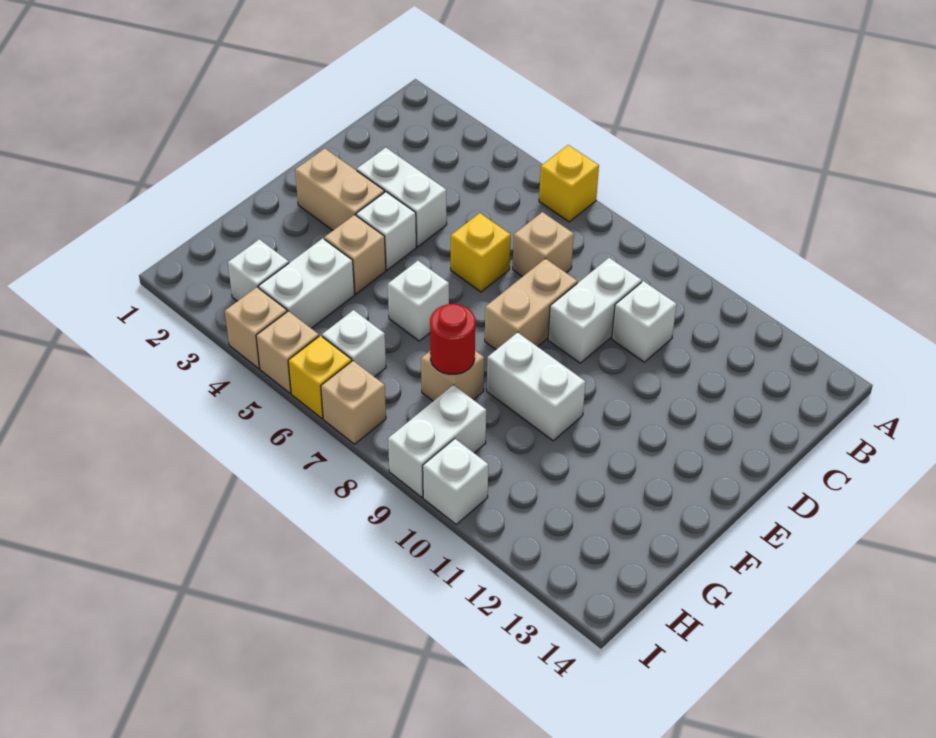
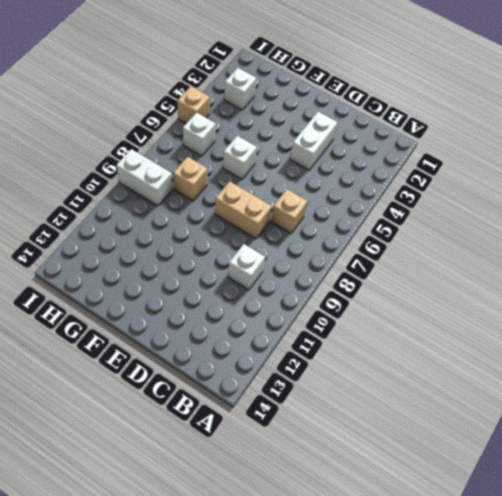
none -> yellow 1x1 brick [539,145,599,222]
none -> white 1x2 brick [548,258,642,363]
none -> yellow 1x1 brick [451,213,511,292]

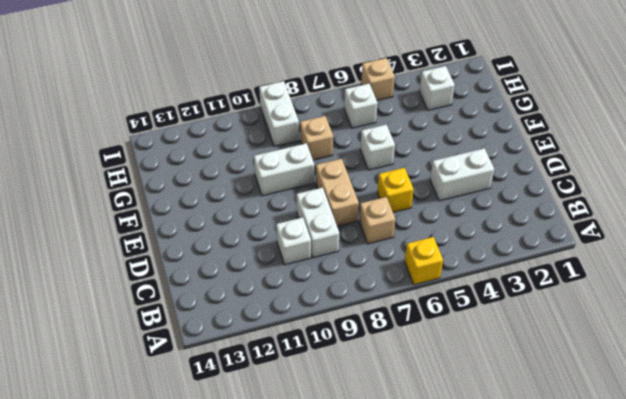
none -> tan 1x2 brick [295,149,385,230]
none -> white 1x1 brick [356,192,416,270]
none -> tan 1x1 brick [324,215,386,294]

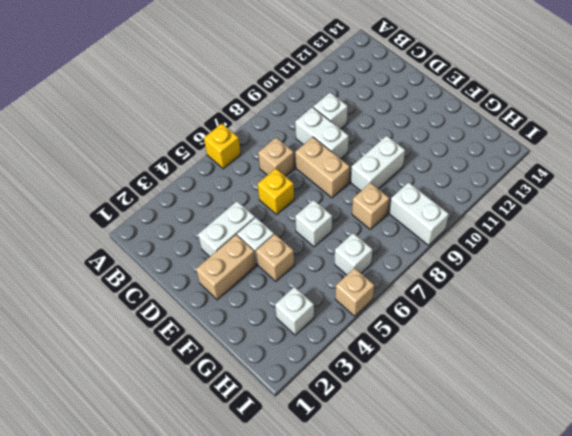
none -> white 1x2 brick [259,238,355,328]
none -> tan 1x1 brick [225,287,287,368]
none -> yellow 1x1 brick [288,336,352,418]

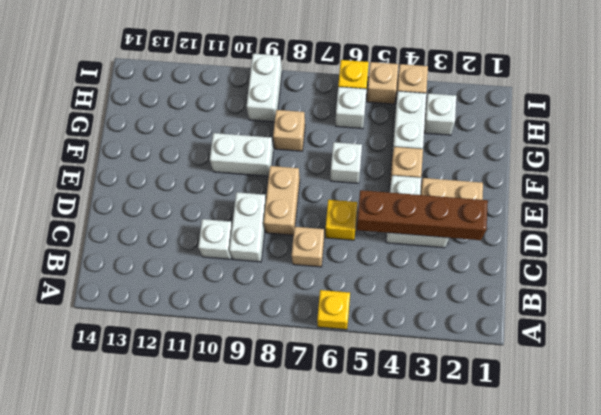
brown 1x4 brick [357,190,488,240] -> none
none -> tan 1x1 brick [321,361,386,444]
none -> white 1x1 brick [423,439,488,524]
none -> red 1x1 round brick [430,304,475,374]

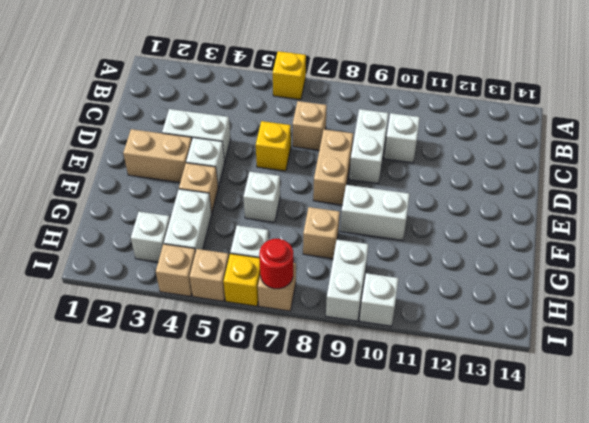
red 1x1 round brick [259,239,293,289] -> red 1x1 round brick moved to [430,304,475,374]

